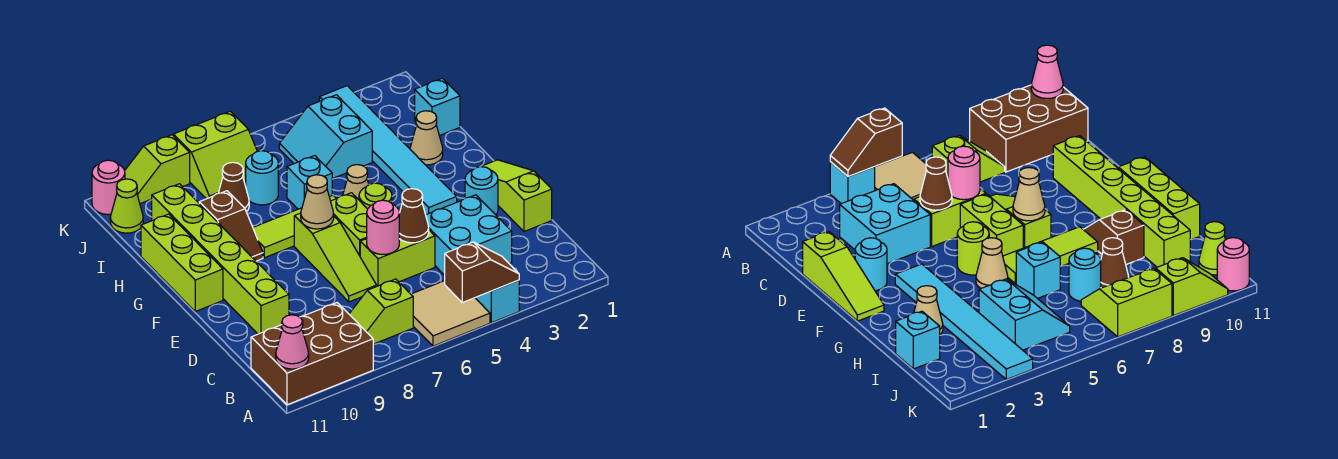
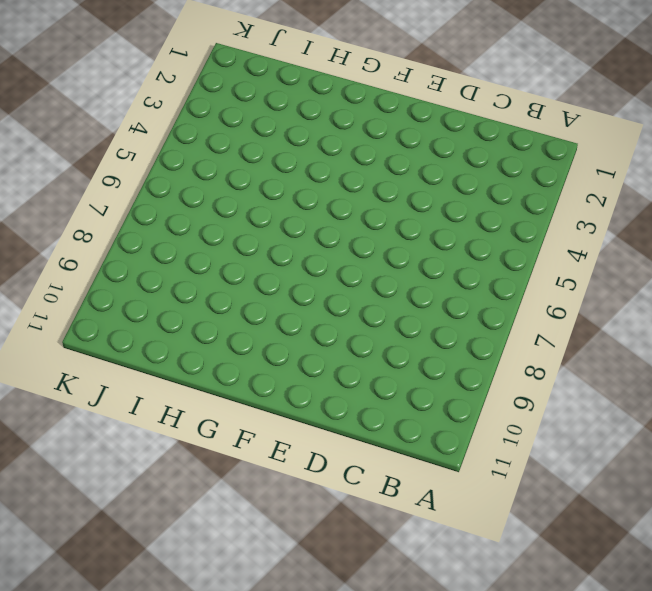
none -> cyan 1x1 brick [475,280,519,323]
none -> tan 2x2 tile [411,281,490,346]
none -> brown 2x3 brick [251,303,373,405]
none -> lime 1x2 slope [349,279,413,344]

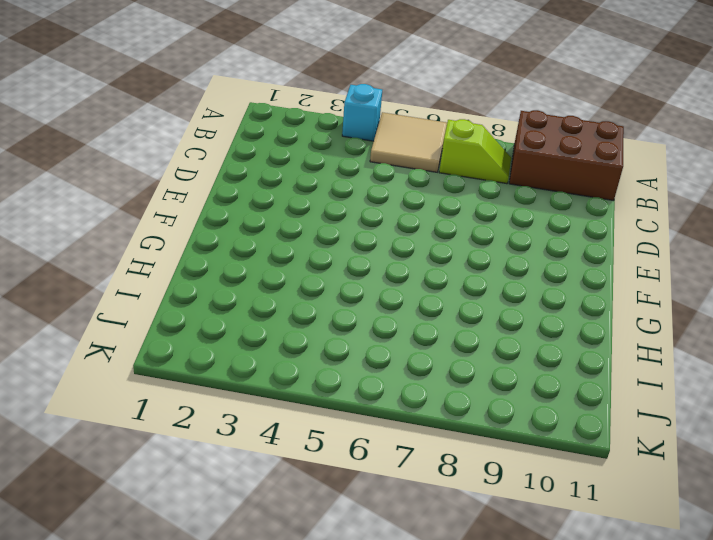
none -> cyan 2x2 brick [426,195,512,275]
none -> lime 1x3 slope [471,160,552,232]
none -> lime 1x2 brick [360,230,435,286]
none -> lime 1x3 slope [294,213,377,302]

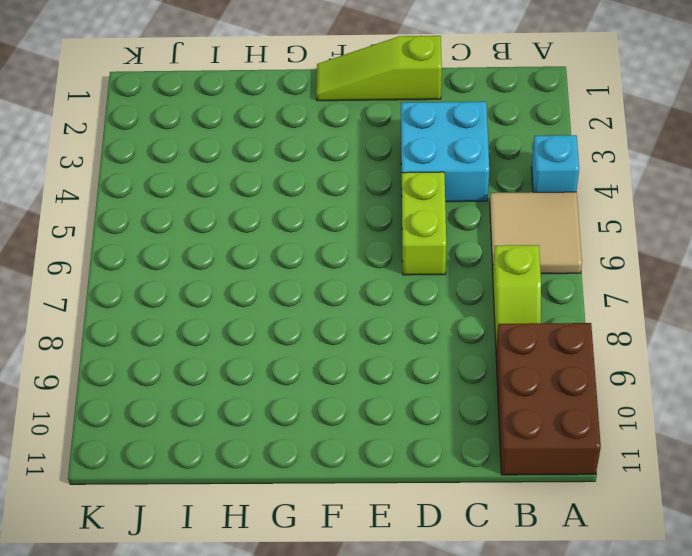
none -> lime 1x3 slope [294,213,377,302]
none -> lime 1x6 brick [152,184,289,334]
none -> cyan 1x1 round brick [465,166,498,215]
none -> lime 1x2 brick [331,193,368,256]

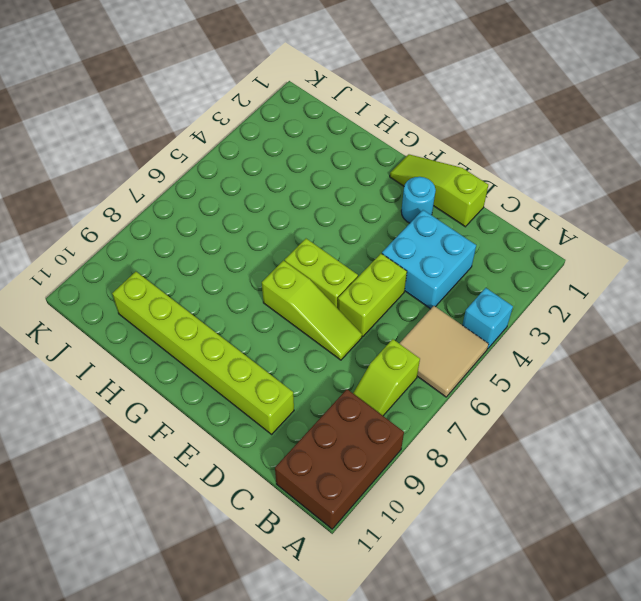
none -> cyan 1x6 tile [319,86,457,215]
none -> lime 1x1 round brick [359,183,392,209]
none -> lime 1x3 brick [141,214,223,311]
none -> tan 1x1 cone [343,165,369,200]

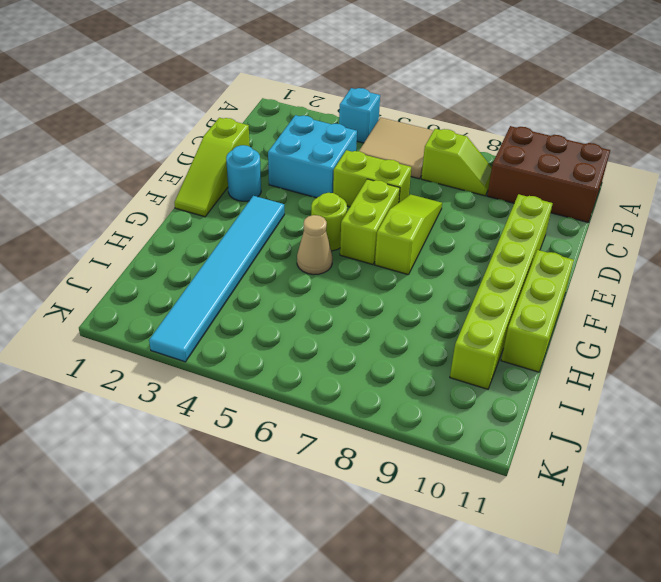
none -> lime 1x3 tile [253,195,336,258]
none -> brown 1x2 slope [199,191,263,261]
none -> tan 1x1 cone [410,111,443,165]
none -> cyan 1x1 brick [287,156,332,209]

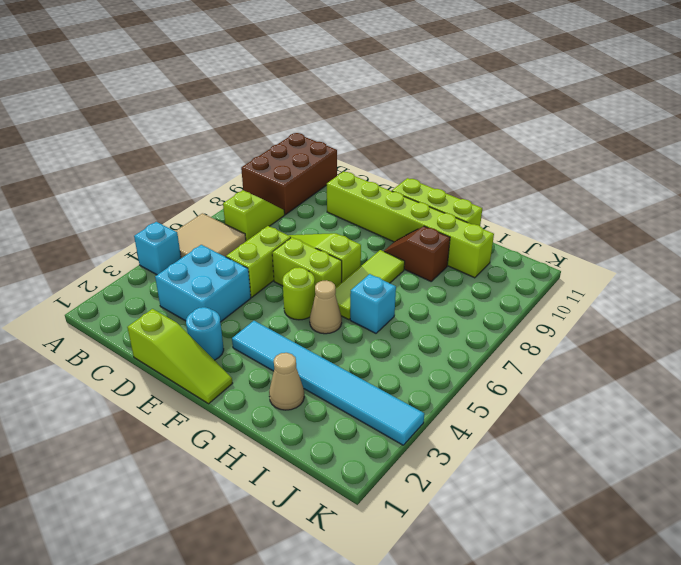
none -> cyan 1x1 brick [415,78,460,136]
none -> cyan 2x2 slope [279,95,372,179]
none -> cyan 1x1 round brick [246,151,278,205]
none -> brown 1x1 cone [218,162,249,212]

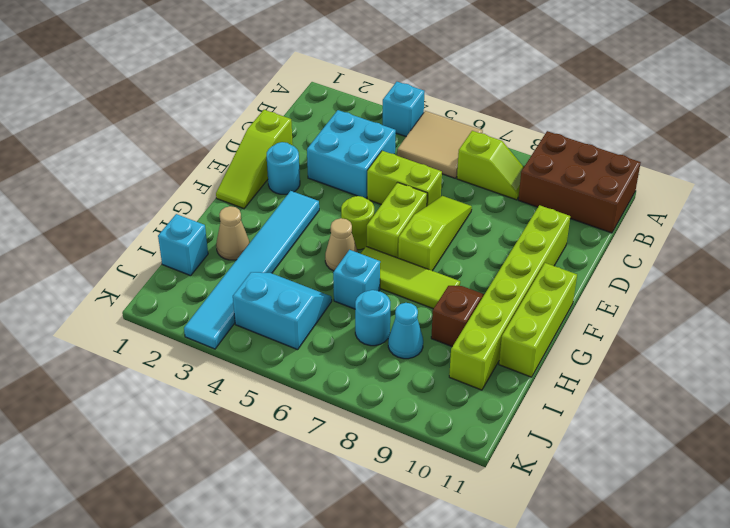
cyan 2x2 slope [233,272,332,350] -> cyan 2x2 slope turned to [279,95,372,179]
cyan 1x1 cone [388,303,423,359] -> brown 1x1 cone [218,162,249,212]
none -> lime 2x2 slope [173,111,257,199]
none -> lime 1x1 cone [110,179,143,233]
none -> lime 1x2 slope [125,135,190,204]
none -> pink 1x1 round brick [92,160,125,215]

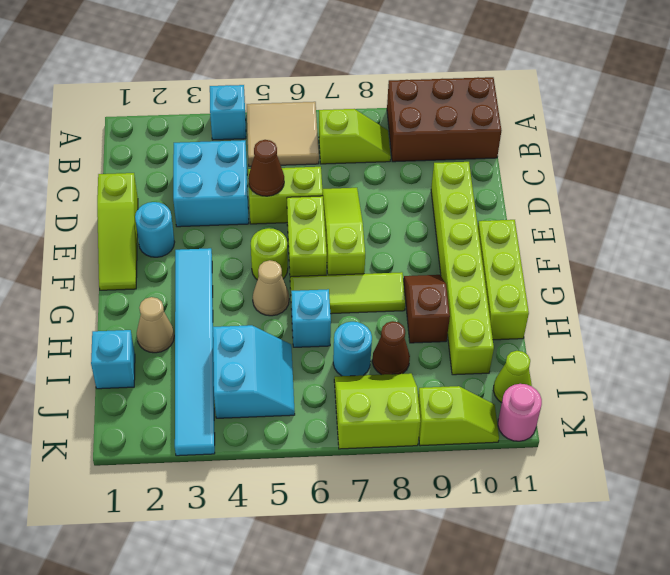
none -> brown 1x2 slope [445,242,519,302]
none -> pink 1x1 cone [276,315,309,369]
none -> pink 1x1 round brick [367,200,399,254]
none -> tan 1x1 cone [301,175,334,229]

